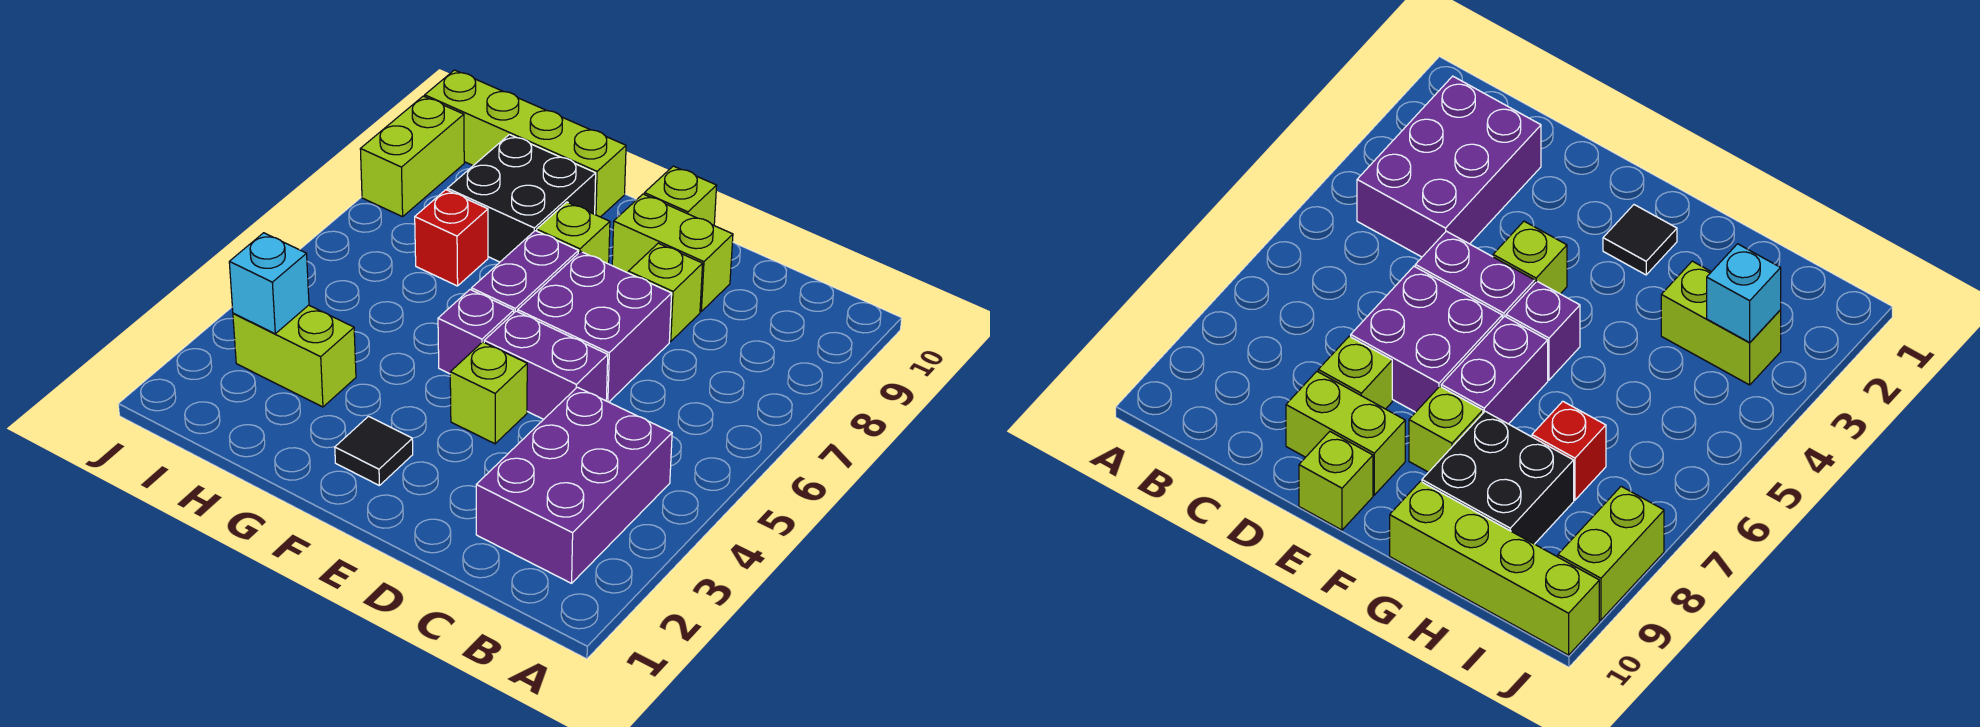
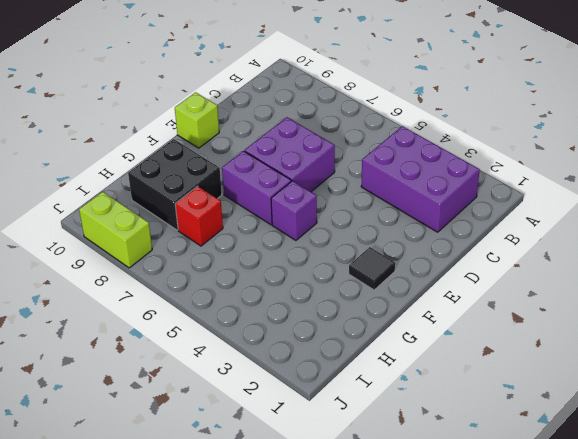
none -> purple 1x2 brick [484,311,608,419]
none -> lime 1x1 brick [628,243,703,342]
none -> lime 1x2 brick [612,194,733,311]

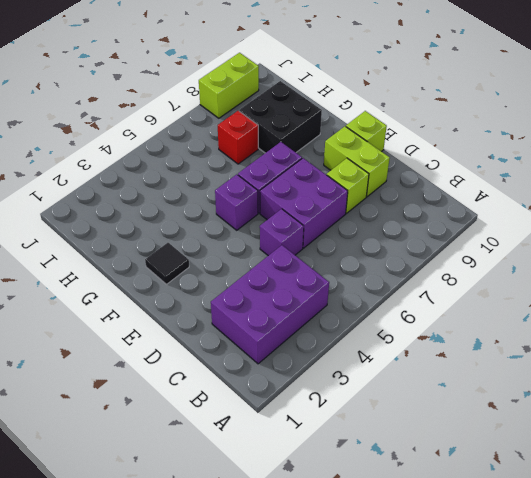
purple 1x1 brick [260,209,304,256] -> purple 1x2 brick [484,311,608,419]
none -> lime 1x1 brick [450,342,527,444]
none -> lime 1x1 brick [537,202,610,264]
none -> lime 1x4 brick [425,70,626,217]

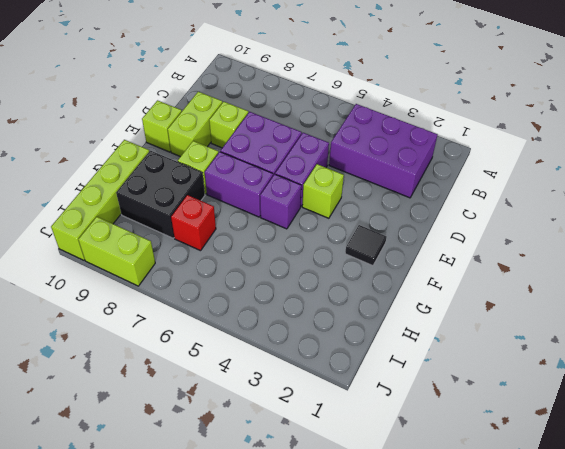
none -> lime 1x2 brick [233,305,356,407]
none -> cyan 1x1 brick [229,233,309,334]

